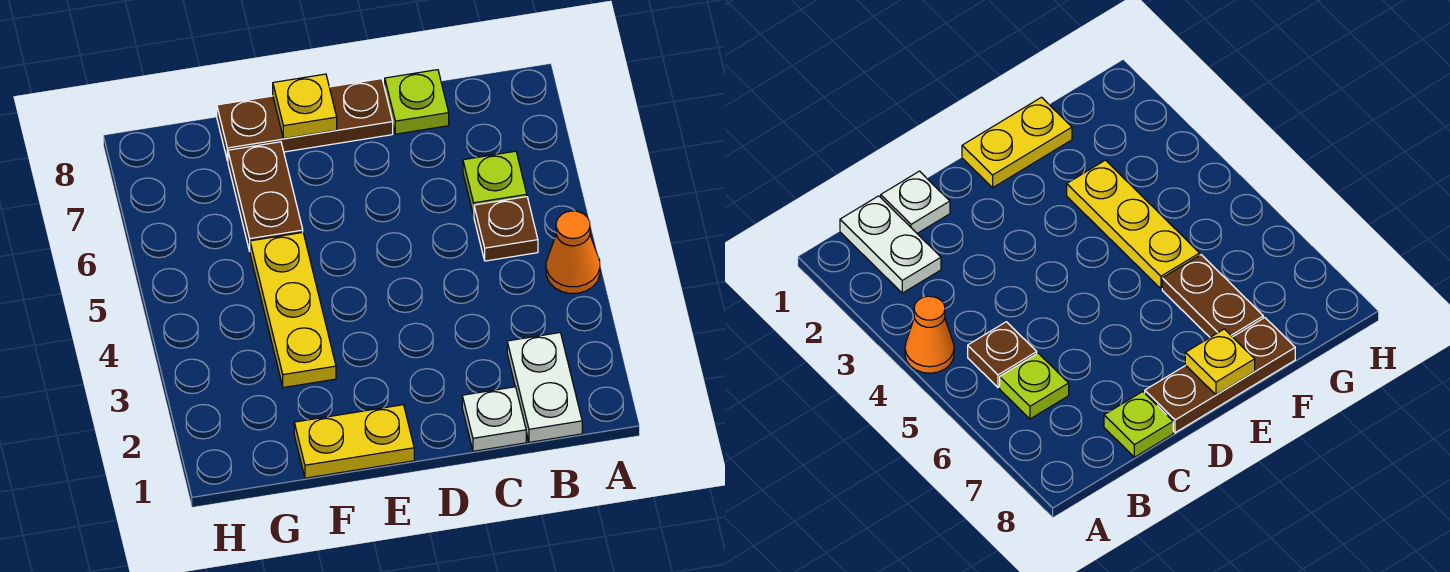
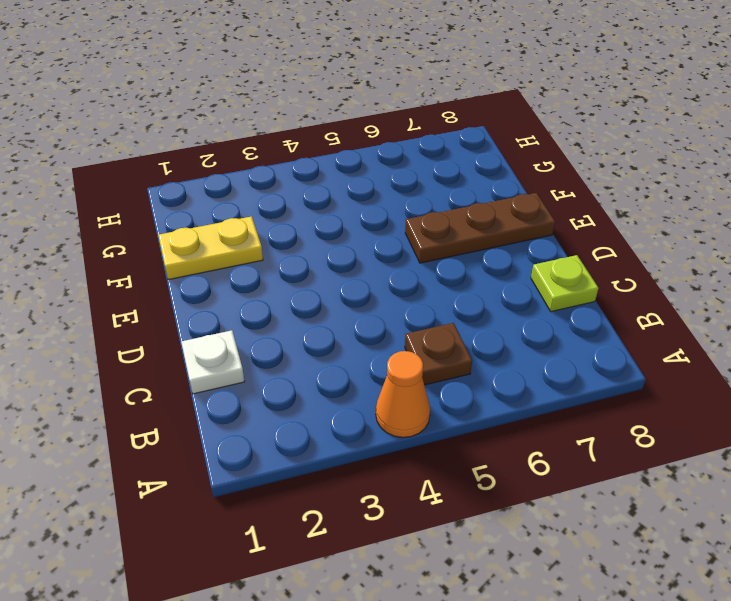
brown 1x3 plate [405,193,555,263] -> brown 1x3 plate turned to [217,79,393,161]
yellow 1x2 plate [158,216,263,280] -> yellow 1x2 plate turned to [294,405,414,478]
none -> white 1x2 plate [507,333,582,442]
none -> lime 1x1 plate [463,151,527,215]

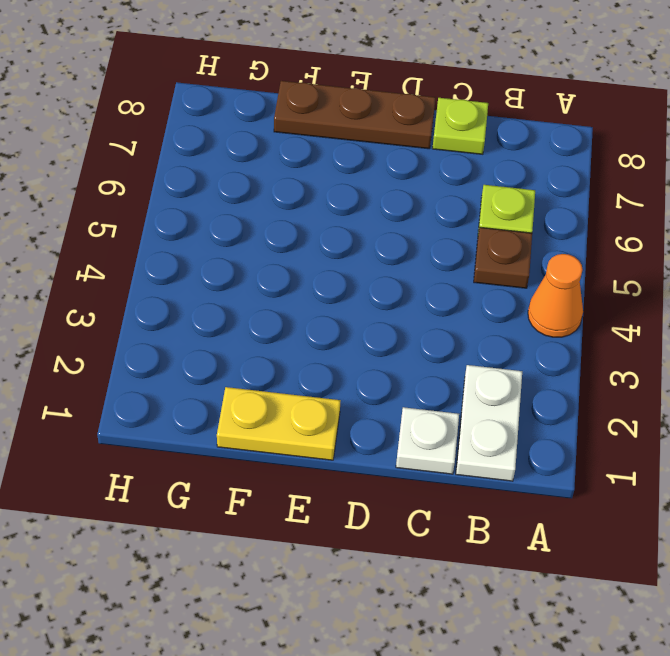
none -> yellow 1x3 plate [250,232,336,388]
none -> brown 1x2 plate [228,142,303,251]

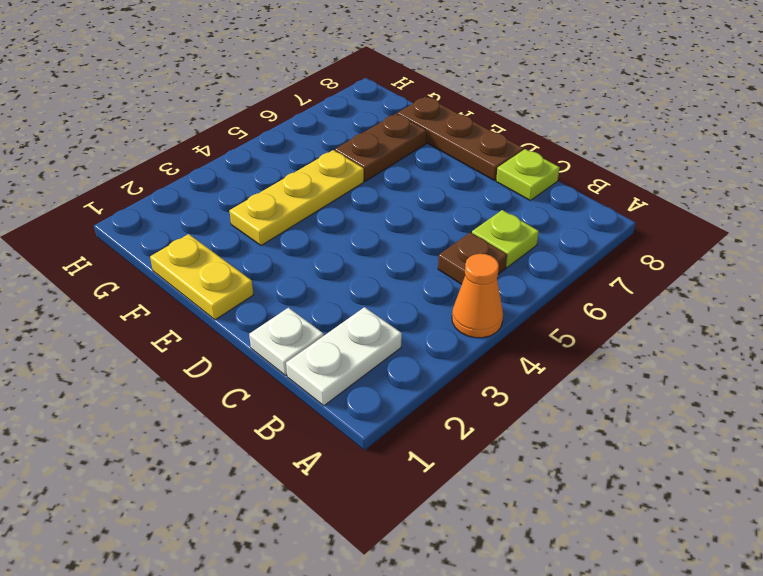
none -> yellow 1x1 plate [273,74,337,139]

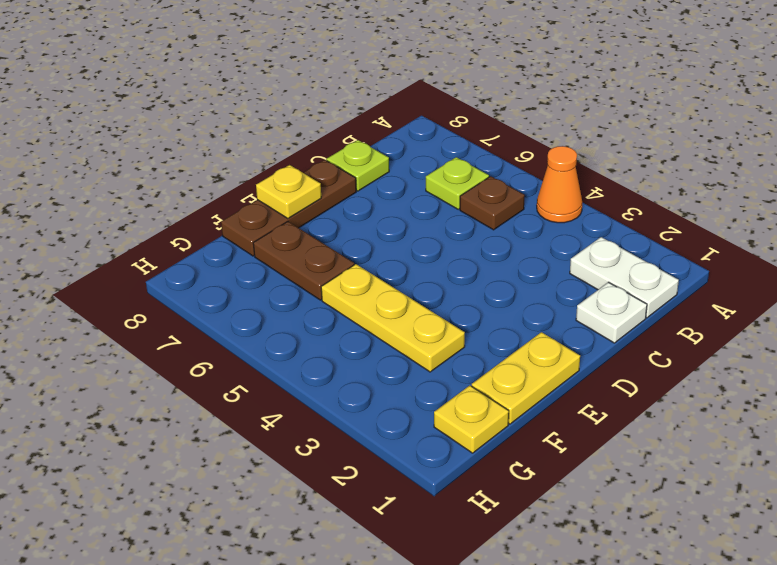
yellow 1x1 plate [434,385,509,453] -> none

